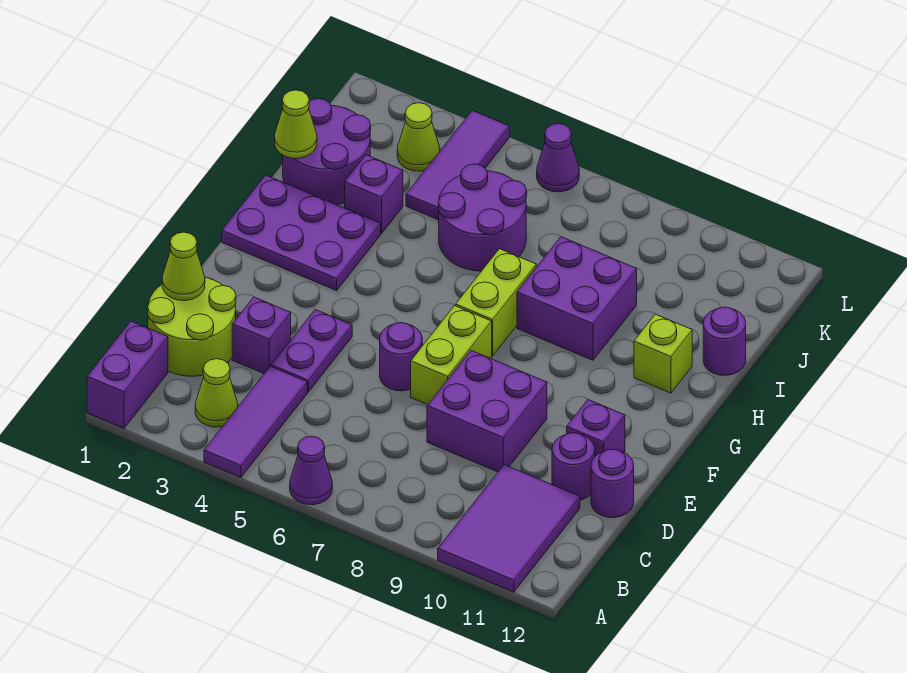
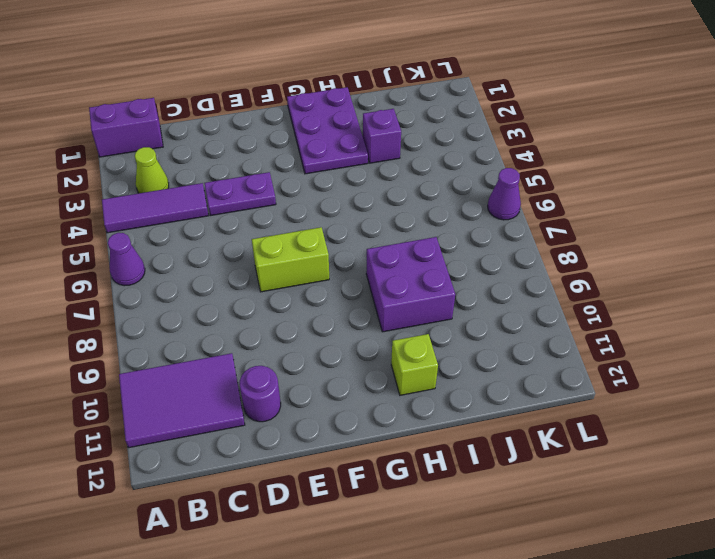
none -> lime 2x2 round brick [148,277,236,376]
none -> purple 1x1 brick [232,297,291,374]
none -> purple 2x2 brick [427,351,547,472]

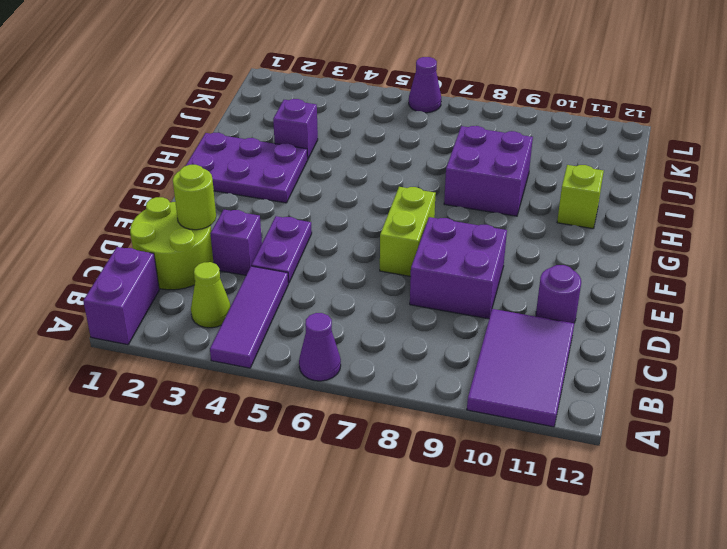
lime 1x1 round brick [173,165,216,230] -> none
none -> purple 1x1 round brick [591,449,634,518]
none -> purple 1x1 round brick [380,323,422,391]
none -> purple 1x1 brick [567,400,625,456]

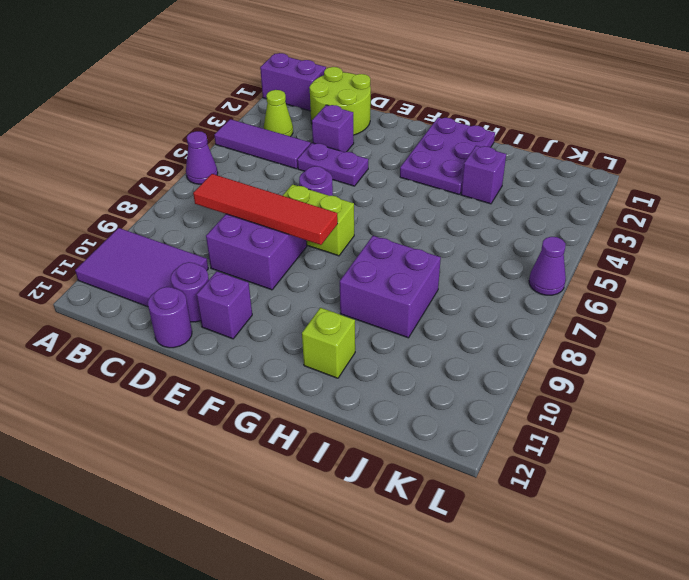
red 1x4 tile [193,174,338,245] -> none
none -> lime 1x2 brick [456,249,536,356]
none -> purple 2x2 round brick [283,99,371,205]
none -> purple 2x2 round brick [438,164,527,271]

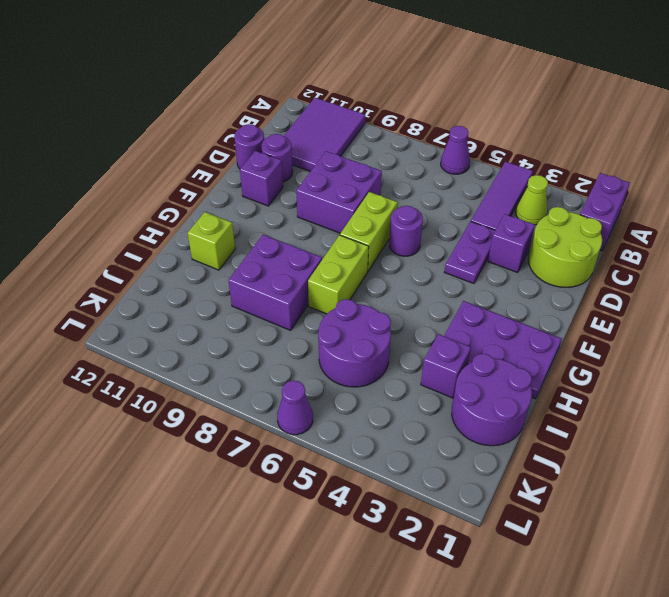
none -> purple 1x1 round brick [703,307,746,375]
none -> purple 1x3 tile [406,111,509,220]
none -> lime 1x1 cone [397,103,440,171]

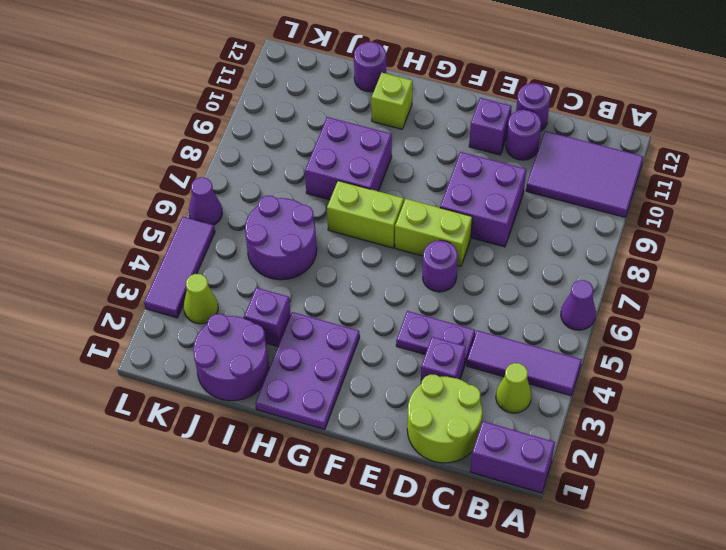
purple 1x3 tile [144,217,215,318] -> purple 1x3 tile turned to [406,111,509,220]
none -> lime 1x1 cone [162,232,205,301]
none -> lime 1x1 cone [275,90,317,158]

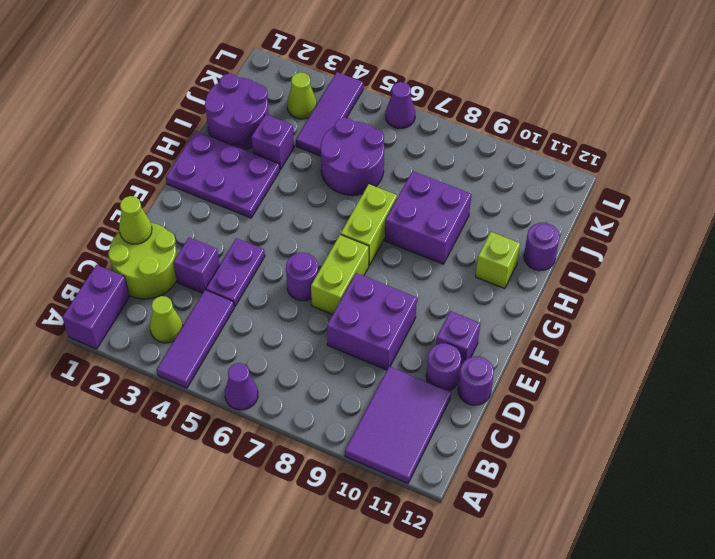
none -> lime 1x1 cone [275,90,317,158]

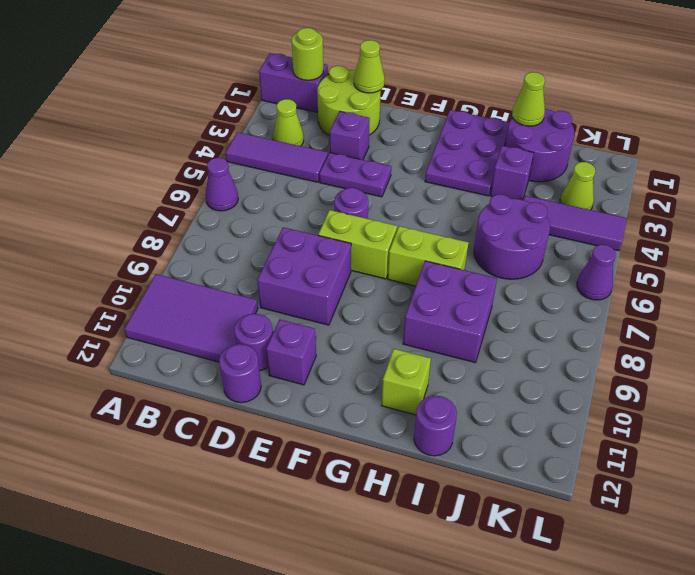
lime 1x1 round brick [292,28,323,80] -> none

